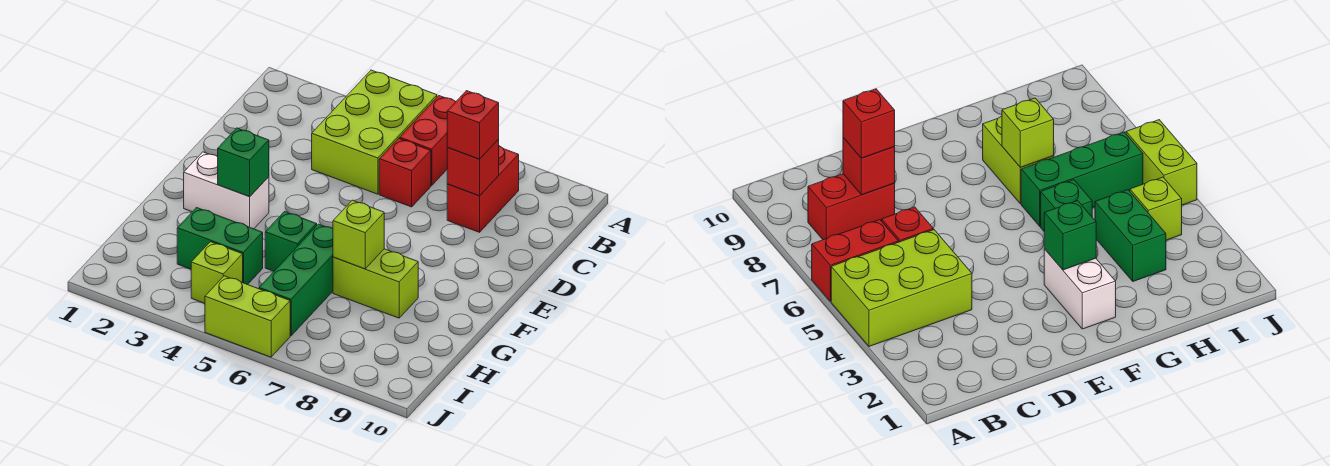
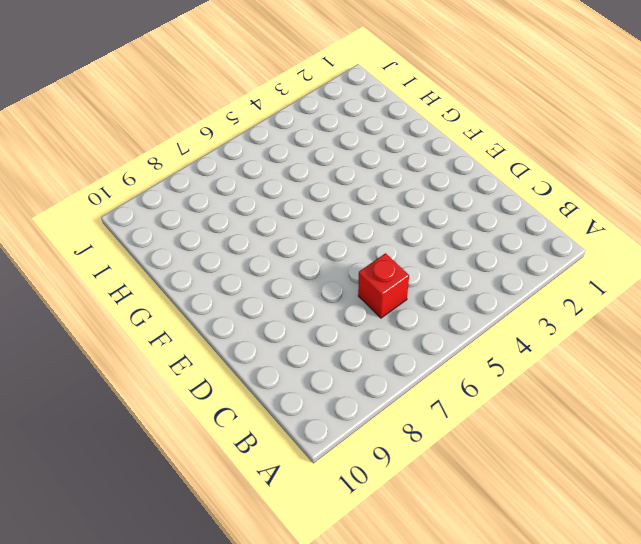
none -> lime 2x3 brick [312,70,437,194]
none -> red 1x2 brick [400,96,456,186]
none -> red 1x2 brick [447,146,519,232]

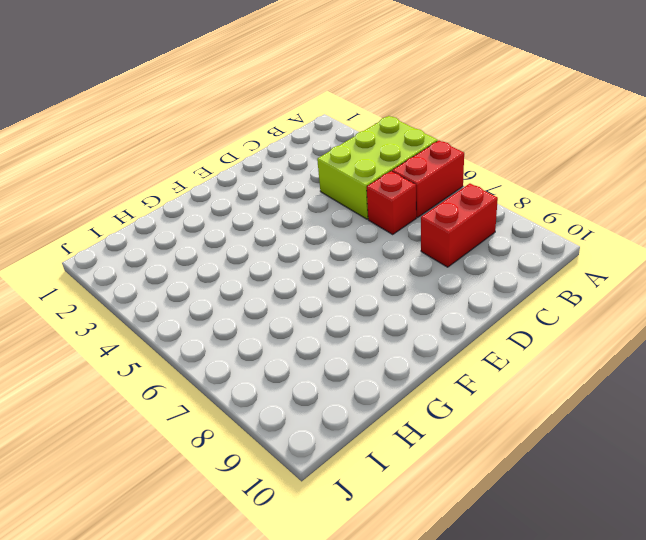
none -> white 1x2 brick [184,152,269,229]
none -> green 1x1 brick [265,212,317,271]
none -> green 1x3 brick [259,224,333,336]

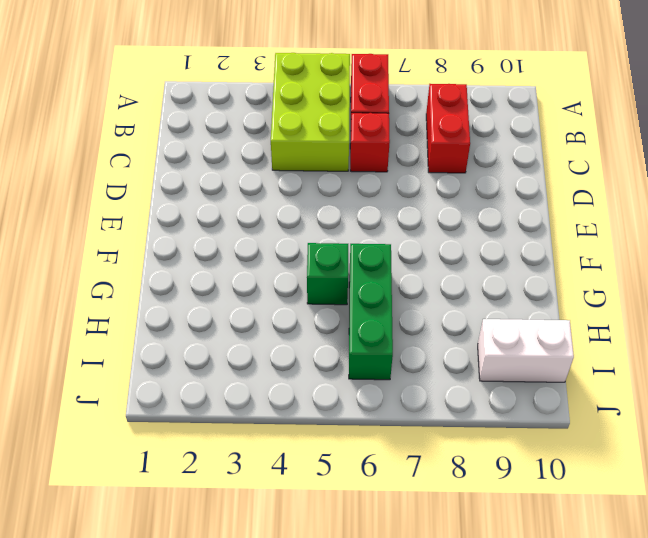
white 1x2 brick [478,319,574,382] -> white 1x2 brick moved to [184,152,269,229]
none -> lime 1x2 brick [333,249,418,318]
none -> green 1x2 brick [177,208,263,285]
none -> lime 1x1 brick [191,242,243,303]

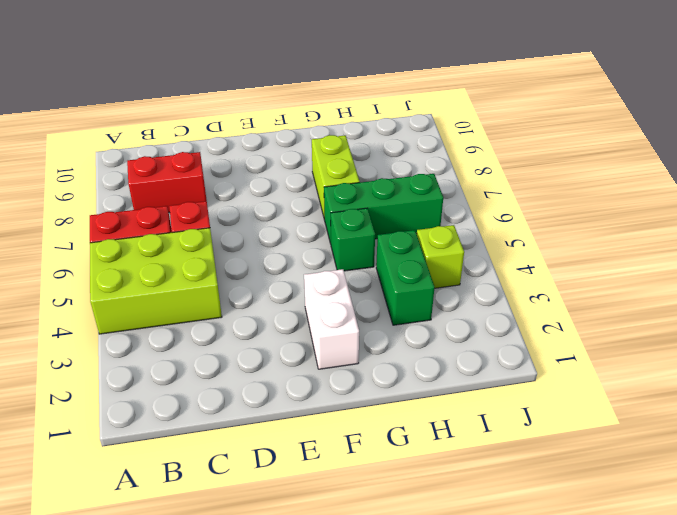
none -> lime 1x2 brick [205,276,290,357]
none -> red 1x1 brick [447,139,499,196]
none -> green 1x1 brick [218,128,269,196]

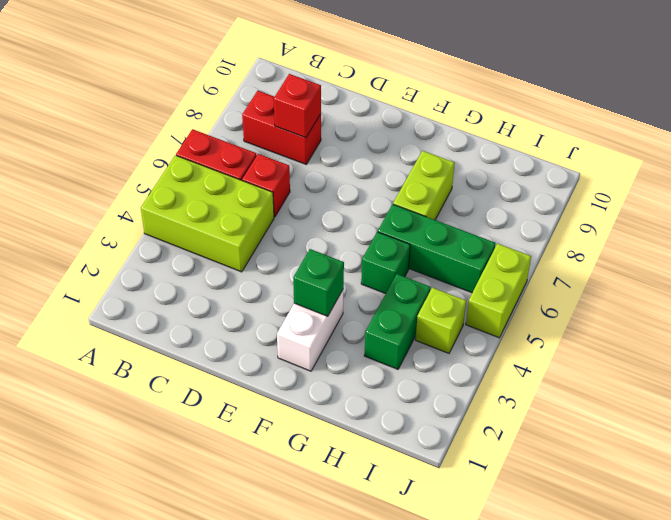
none -> lime 1x1 brick [333,200,384,269]
none -> red 1x1 brick [447,91,499,159]

